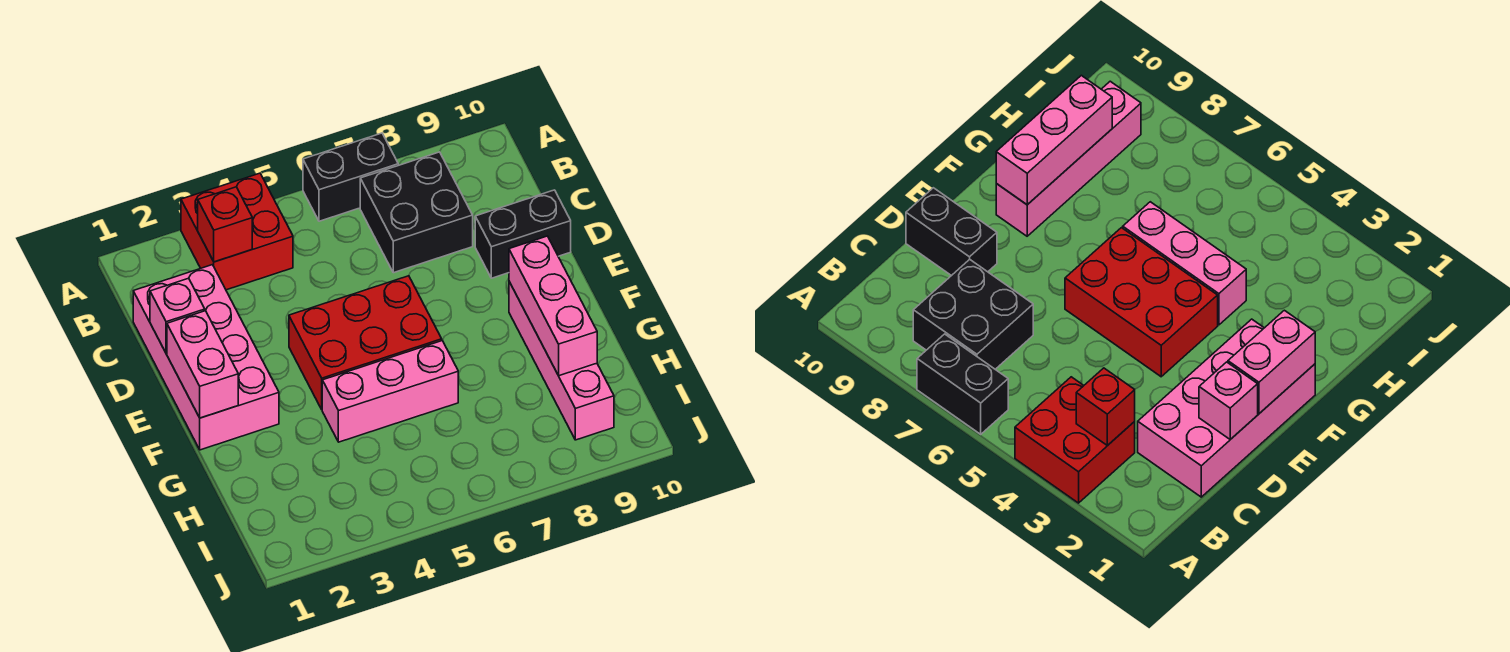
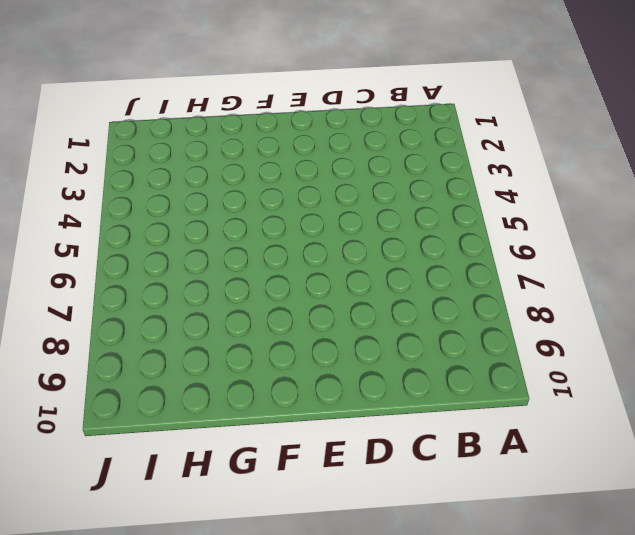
none -> red 2x2 brick [181,173,293,290]
none -> black 1x2 brick [303,133,398,221]
none -> black 2x2 brick [360,152,473,273]

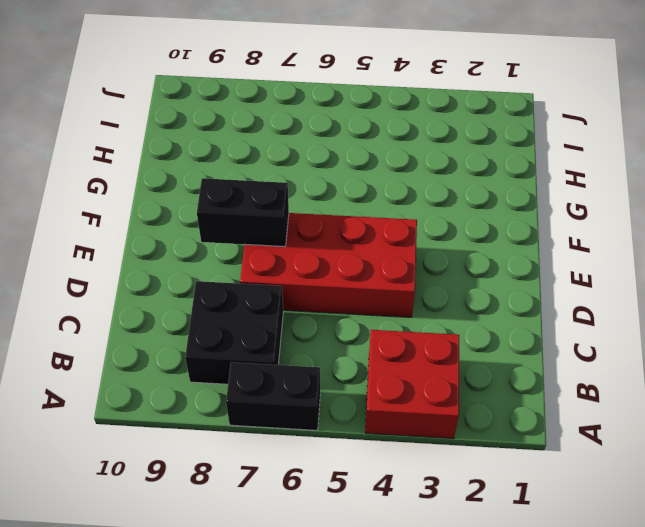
red 2x4 brick [240,213,417,317] -> red 2x3 brick [289,276,442,409]
black 1x2 brick [197,178,289,247] -> black 1x2 brick moved to [475,190,571,278]
none -> pink 2x4 brick [133,265,279,450]
none -> pink 1x4 brick [509,282,614,440]
none -> pink 1x3 brick [322,340,458,442]

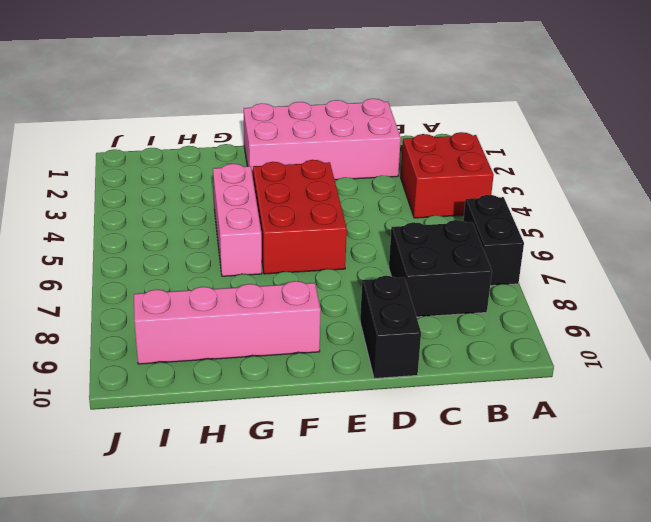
none -> red 1x1 brick [198,187,252,262]
none -> pink 1x1 brick [150,278,205,353]
none -> pink 1x2 brick [167,311,238,418]

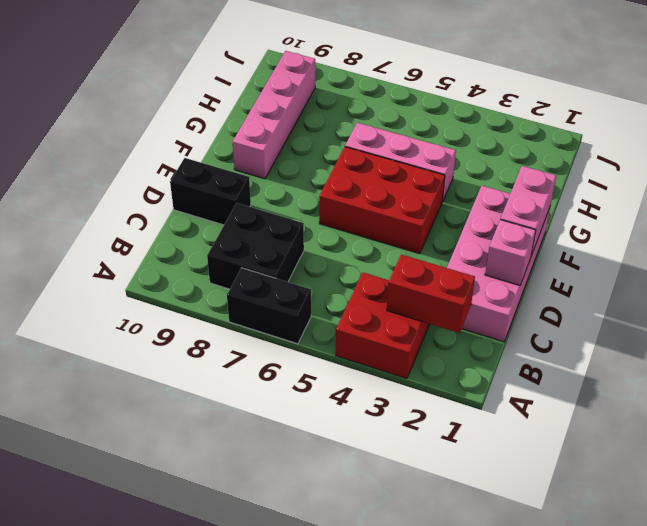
red 1x2 brick [387,254,475,333] -> red 1x1 brick [198,187,252,262]
none -> pink 1x3 brick [509,236,597,376]

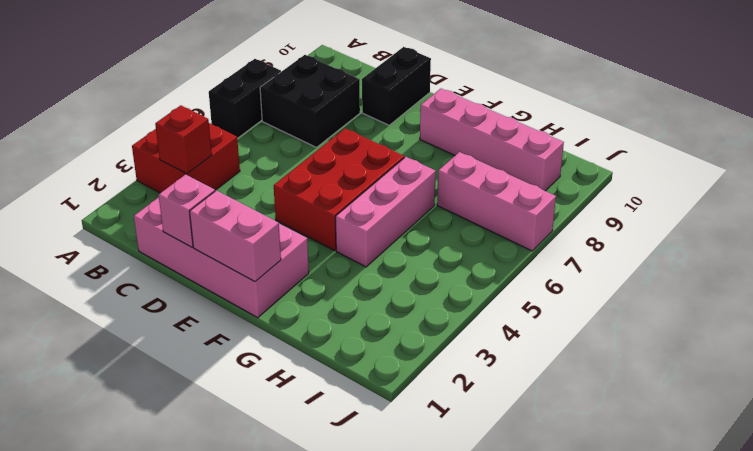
pink 1x3 brick [437,152,556,251] -> pink 1x3 brick moved to [509,236,597,376]

